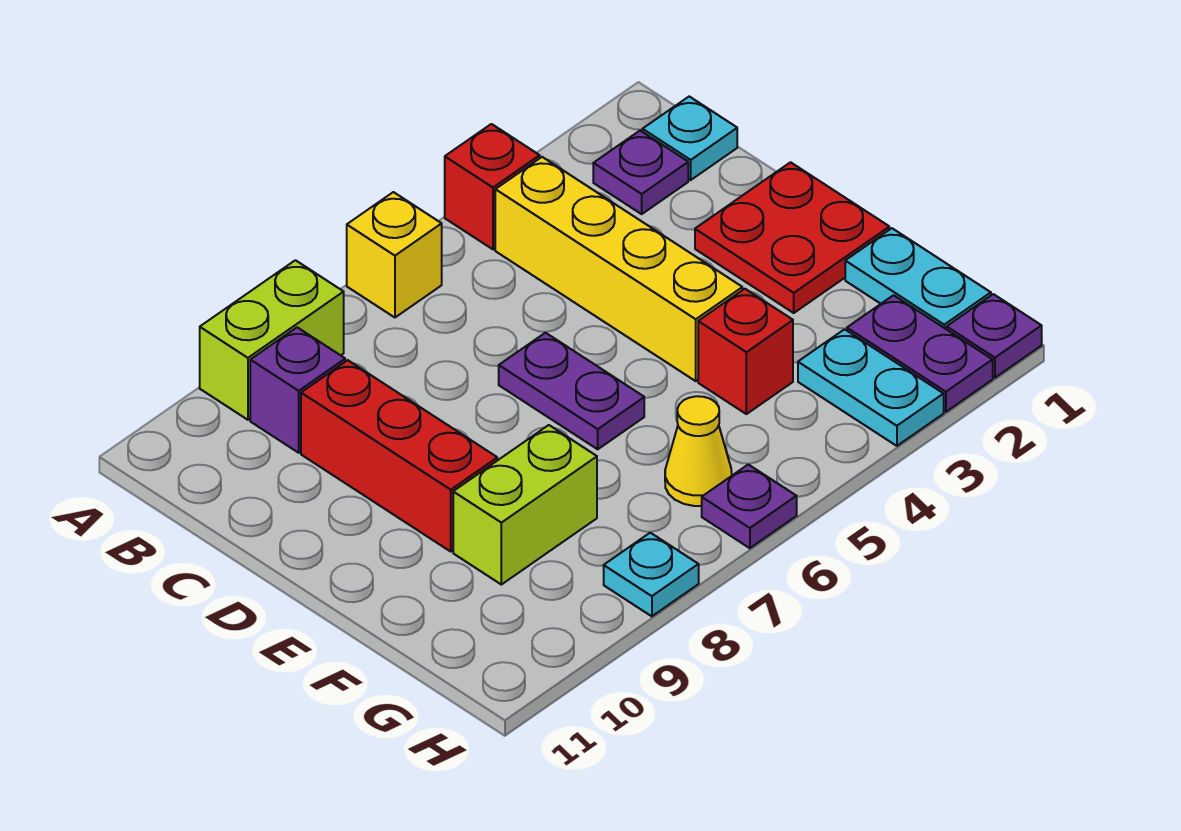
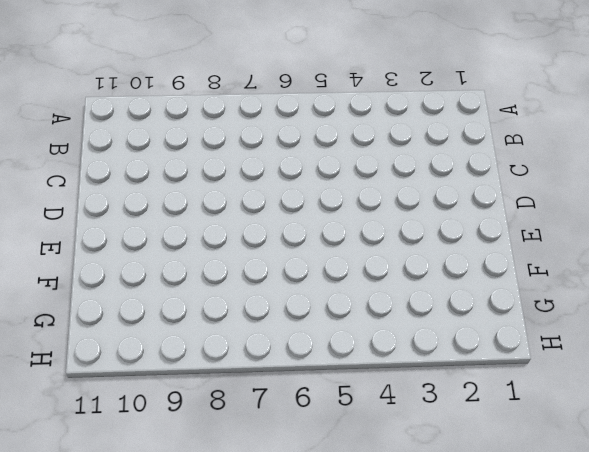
none -> red 1x1 brick [445,124,540,249]
none -> yellow 1x1 brick [347,192,442,317]
none -> lime 1x2 brick [200,260,344,420]

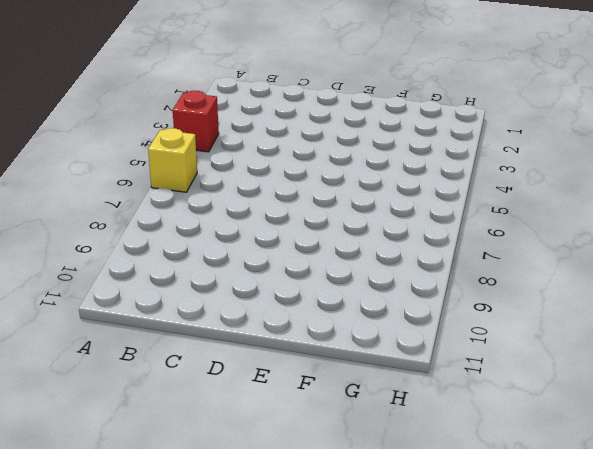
none -> lime 1x2 brick [200,260,344,420]
none -> cyan 1x1 plate [642,97,737,180]
none -> purple 1x1 plate [593,131,688,214]

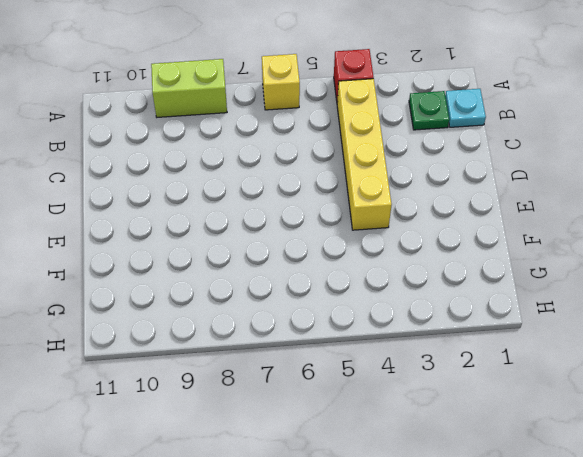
green 1x1 plate [409,91,449,130] -> purple 1x1 plate [593,131,688,214]
none -> purple 1x1 brick [250,327,345,453]
none -> red 1x3 brick [301,360,497,551]
none -> red 2x2 plate [695,162,889,313]

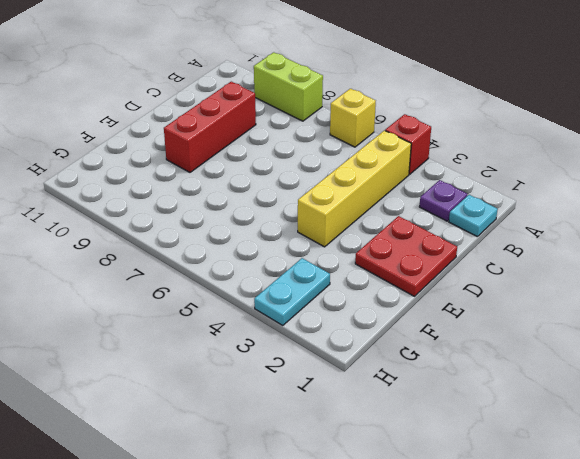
none -> purple 1x1 brick [250,327,345,453]
none -> purple 1x2 plate [499,333,644,449]
none -> cyan 1x2 plate [845,228,991,329]

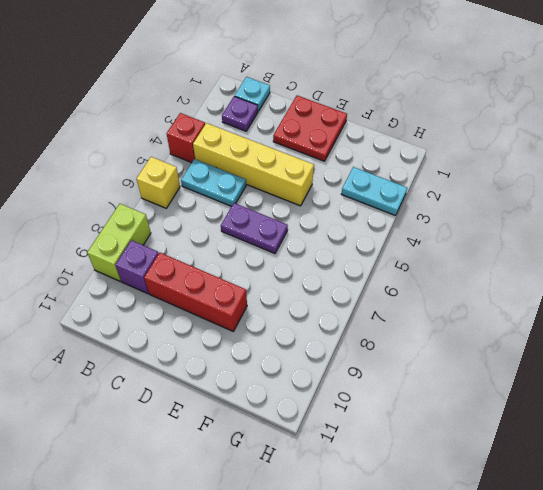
cyan 1x2 plate [181,159,246,206] -> cyan 1x2 plate moved to [845,228,991,329]
none -> red 1x1 brick [698,289,793,414]
none -> lime 1x2 brick [453,425,597,585]
none -> purple 1x2 plate [847,295,993,412]

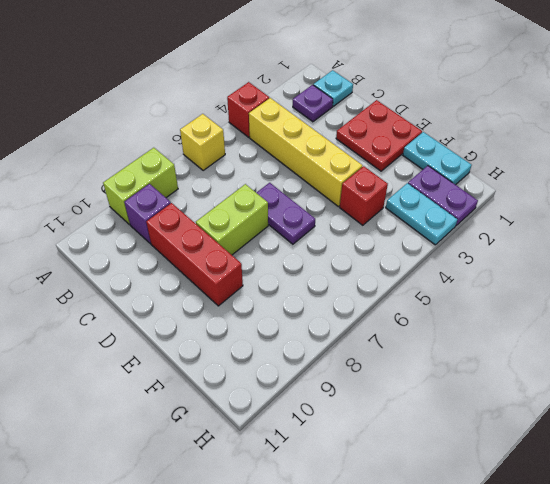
lime 1x2 brick [196,184,268,255] -> lime 1x2 brick moved to [453,425,597,585]
none -> yellow 1x1 cone [665,396,732,506]
none -> purple 1x1 plate [947,294,1042,378]
none -> purple 1x1 plate [702,465,797,548]

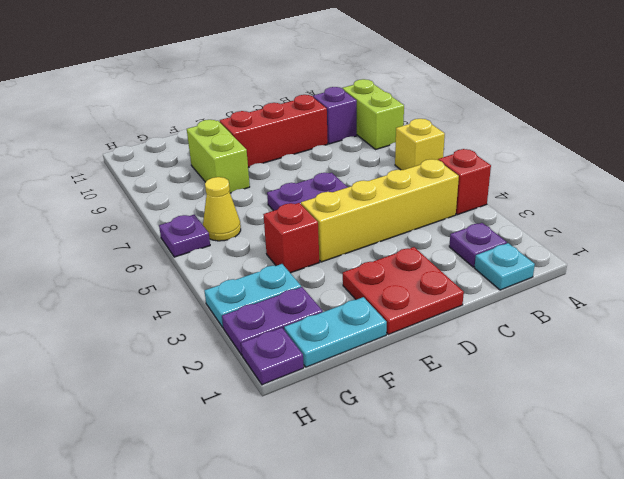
none -> cyan 1x1 plate [604,533,699,616]

